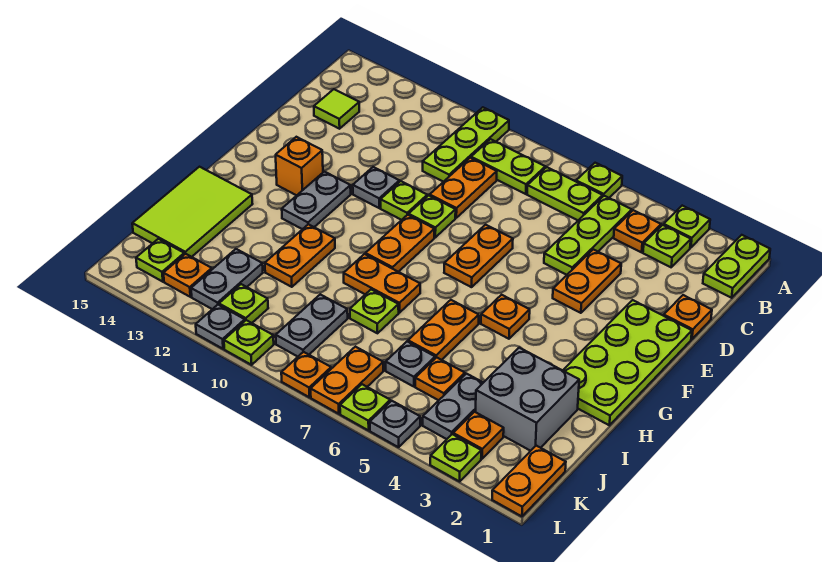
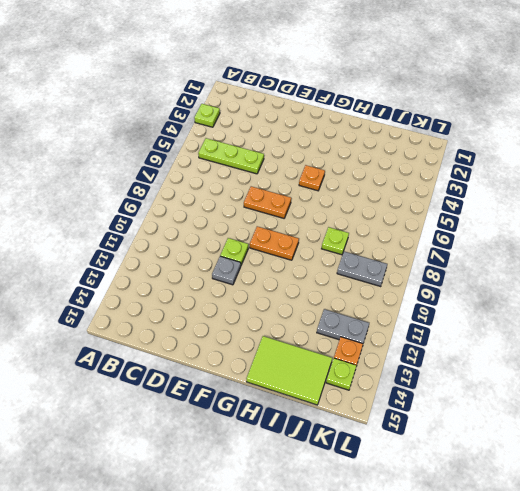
none -> lime 1x2 plate [703,235,770,298]
none -> lime 1x1 plate [576,163,622,198]
none -> lime 1x3 plate [423,107,509,182]
none -> lime 1x1 plate [643,225,691,267]

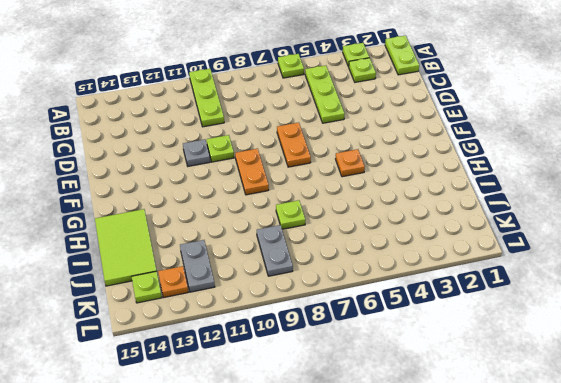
none -> orange 1x1 plate [614,210,661,252]
none -> lime 1x2 plate [527,167,603,220]
none -> lime 1x2 plate [471,139,545,194]
none -> orange 1x2 plate [430,158,497,218]

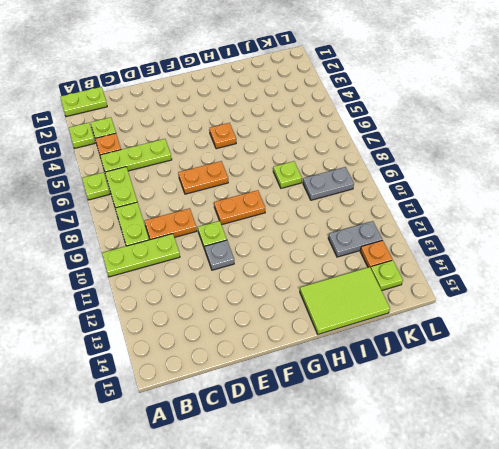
none -> lime 1x1 tile [314,89,359,129]
none -> orange 1x1 plate [664,295,712,339]
none -> orange 1x2 plate [553,249,621,313]
none -> lime 2x4 plate [563,300,692,425]

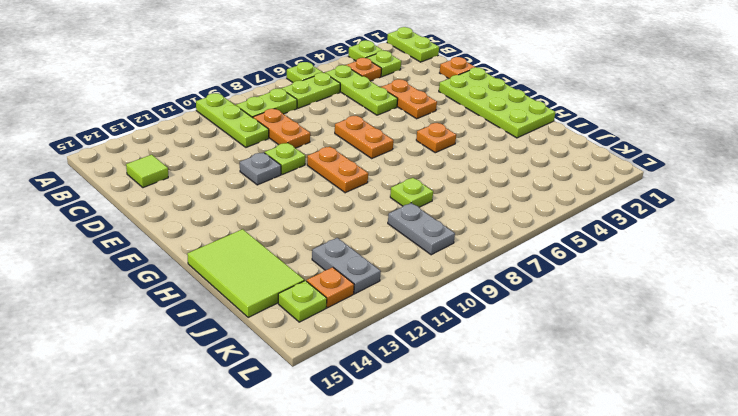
none -> lime 1x1 plate [409,196,456,237]
none -> grey 1x2 plate [282,172,351,229]
none -> orange 1x1 brick [276,137,323,195]
none -> orange 1x2 plate [408,300,479,360]

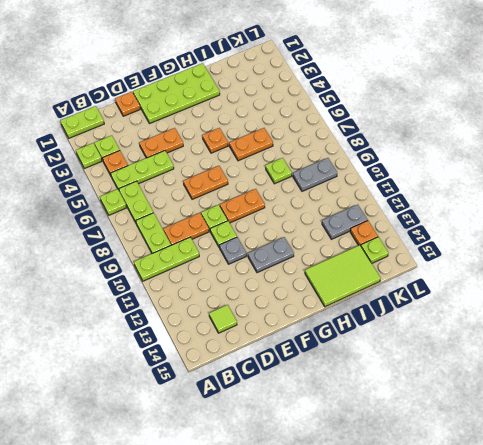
none -> orange 1x1 brick [276,137,323,195]
none -> orange 1x2 plate [344,254,420,313]
none -> orange 1x2 plate [265,224,335,287]
none -> grey 2x2 brick [476,348,579,451]

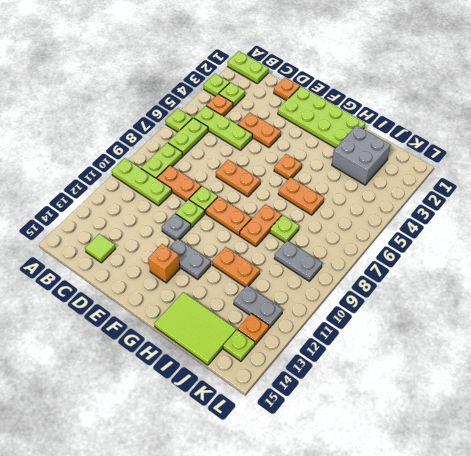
none -> grey 1x2 plate [423,374,483,439]
none -> orange 1x1 plate [415,357,465,400]
none -> grey 1x1 plate [386,342,435,387]
none -> orange 1x2 plate [492,446,566,516]

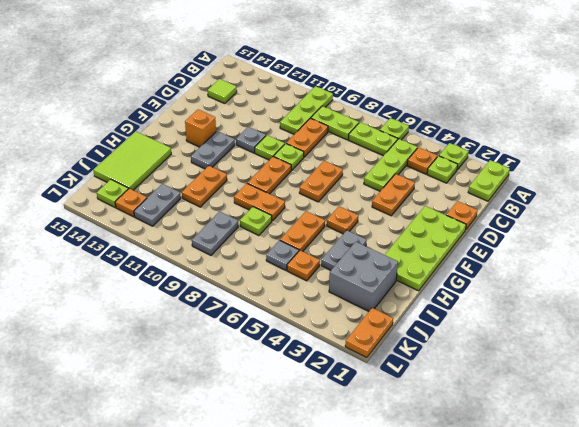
grey 1x2 plate [321,230,367,270] -> grey 1x2 plate moved to [423,374,483,439]
none -> orange 1x1 plate [453,412,504,459]
none -> orange 1x2 plate [311,347,383,414]
none -> lime 1x1 plate [219,284,268,323]
none -> lime 1x1 plate [430,434,481,481]

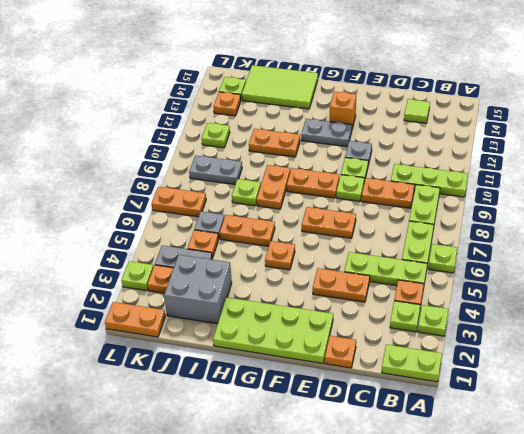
none -> grey 1x2 plate [191,249,263,309]
none -> grey 1x1 plate [370,401,420,447]
none -> lime 1x1 plate [340,384,390,430]
none -> orange 1x1 plate [281,352,331,397]

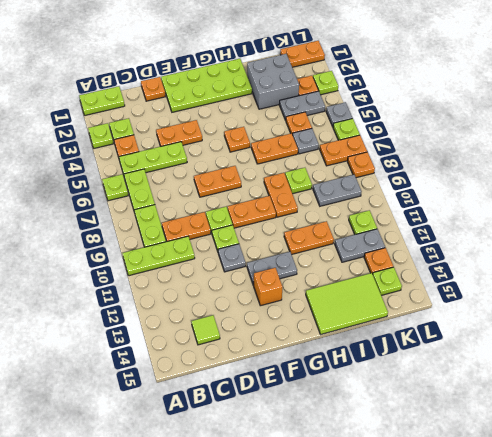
none -> lime 1x1 plate [224,320,274,365]
none -> grey 1x1 plate [196,305,245,349]

